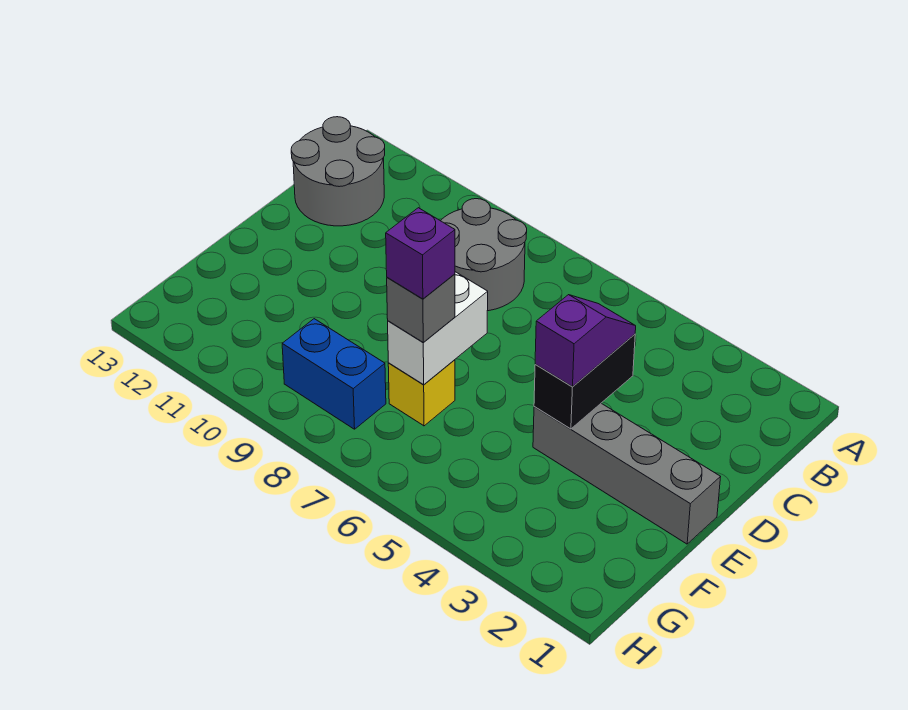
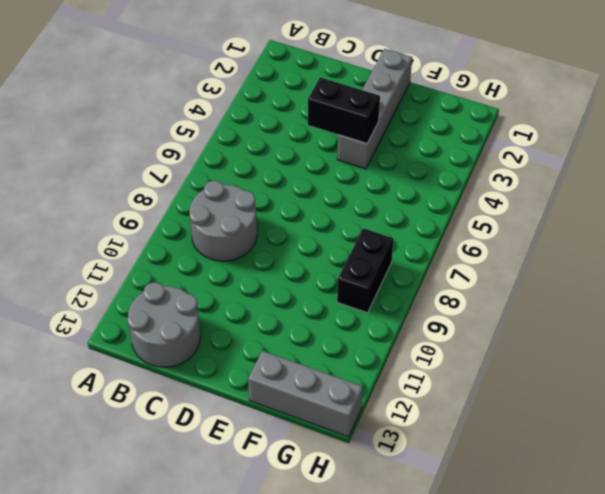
grey 1x3 brick [248,351,363,437] -> none
black 1x2 brick [337,228,394,313] -> blue 1x2 brick [282,319,386,429]
none -> yellow 1x1 brick [388,360,455,426]
none -> white 1x2 brick [388,272,488,385]

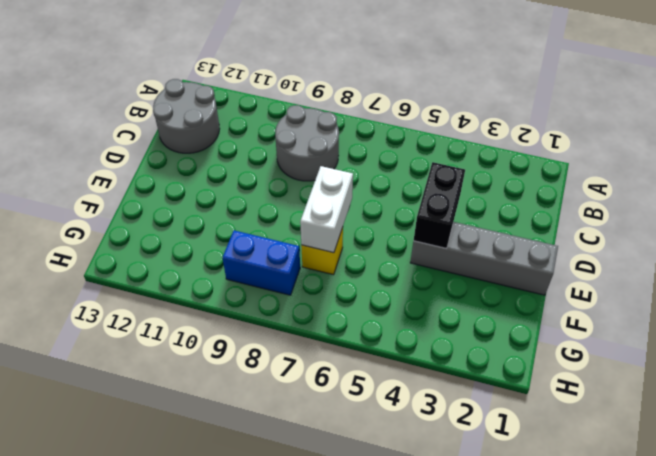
none -> purple 1x2 slope [535,295,636,387]
none -> grey 1x1 brick [387,274,455,343]

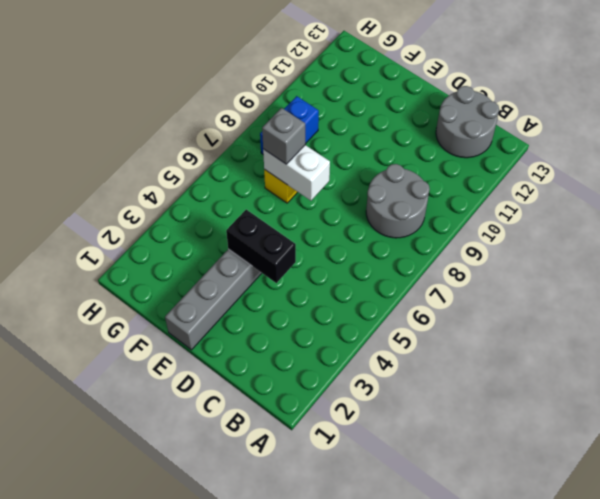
none -> purple 1x2 slope [535,295,636,387]
none -> purple 1x1 brick [386,208,455,299]

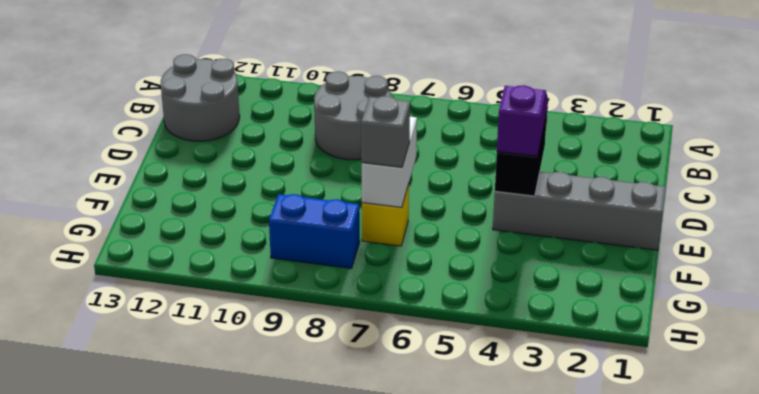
none -> purple 1x1 brick [386,208,455,299]

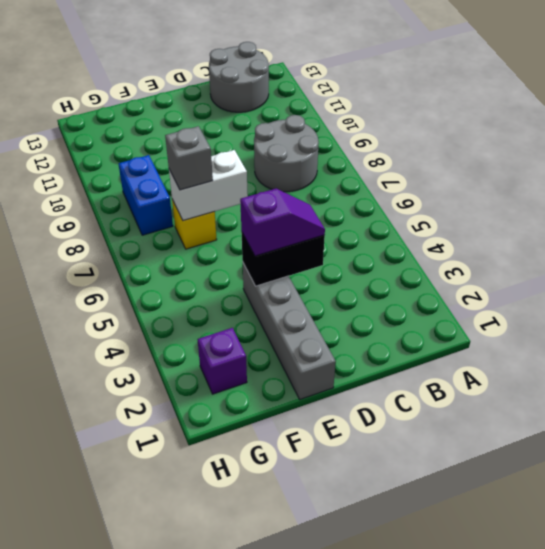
purple 1x1 brick [198,328,247,394] -> purple 1x1 brick moved to [386,208,455,299]

